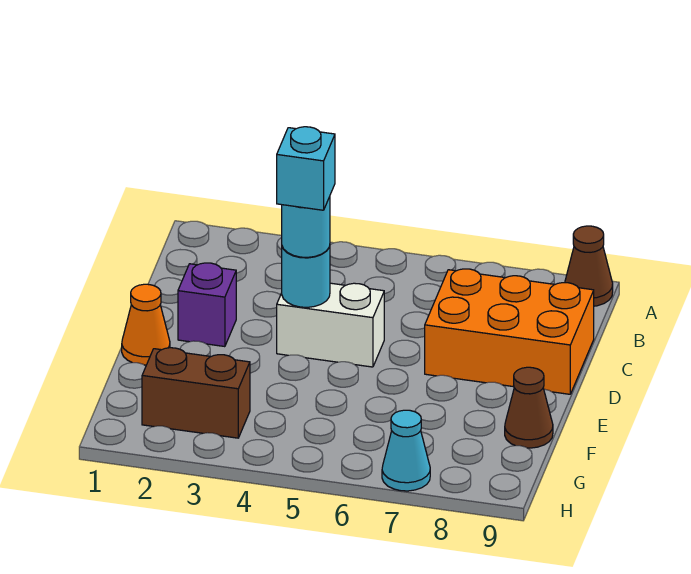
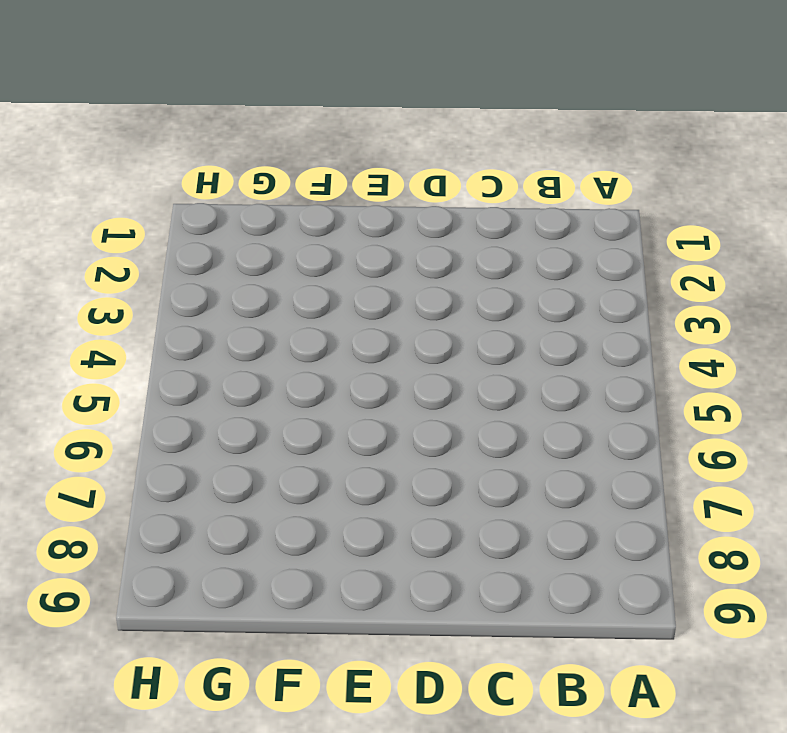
none -> brown 1x1 cone [565,226,613,306]
none -> orange 2x3 brick [425,269,594,394]

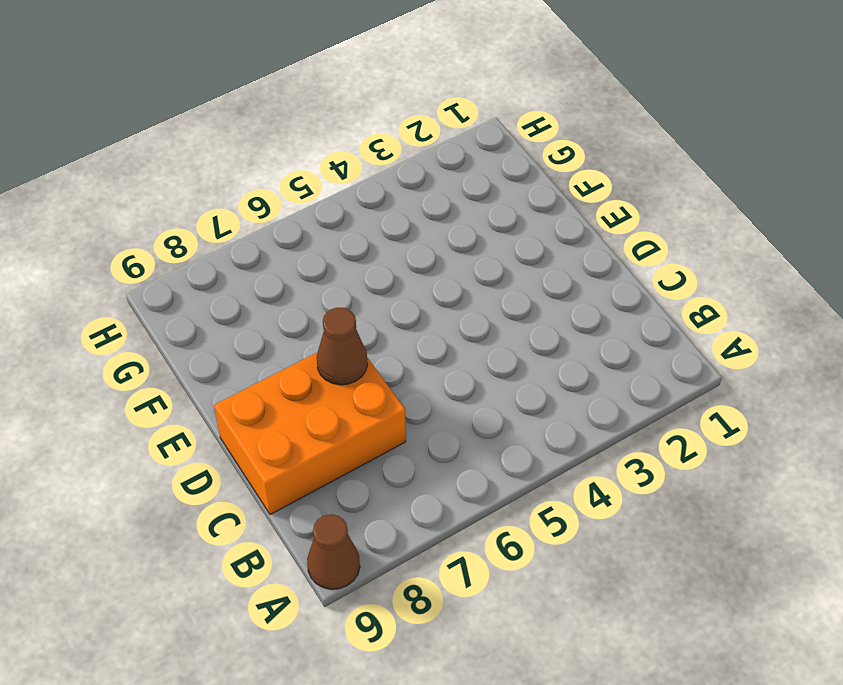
brown 1x1 cone [317,308,368,385] -> brown 1x1 cone moved to [505,367,553,448]
none -> purple 1x1 brick [178,263,236,347]
none -> white 1x2 brick [277,283,384,367]

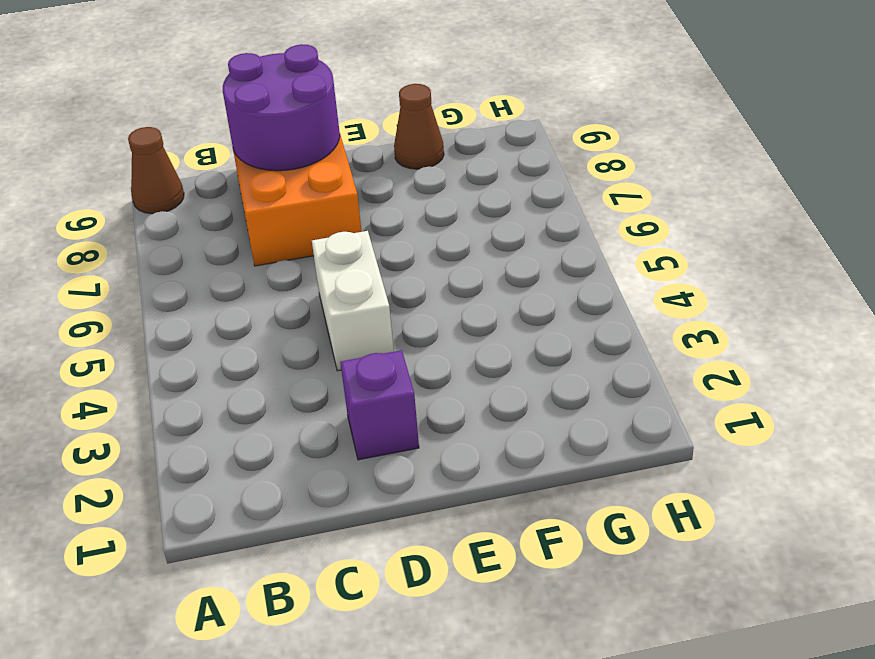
purple 2x2 round brick [223,44,340,171] -> none
none -> orange 1x1 cone [122,284,170,365]
none -> brown 1x2 brick [142,348,250,438]

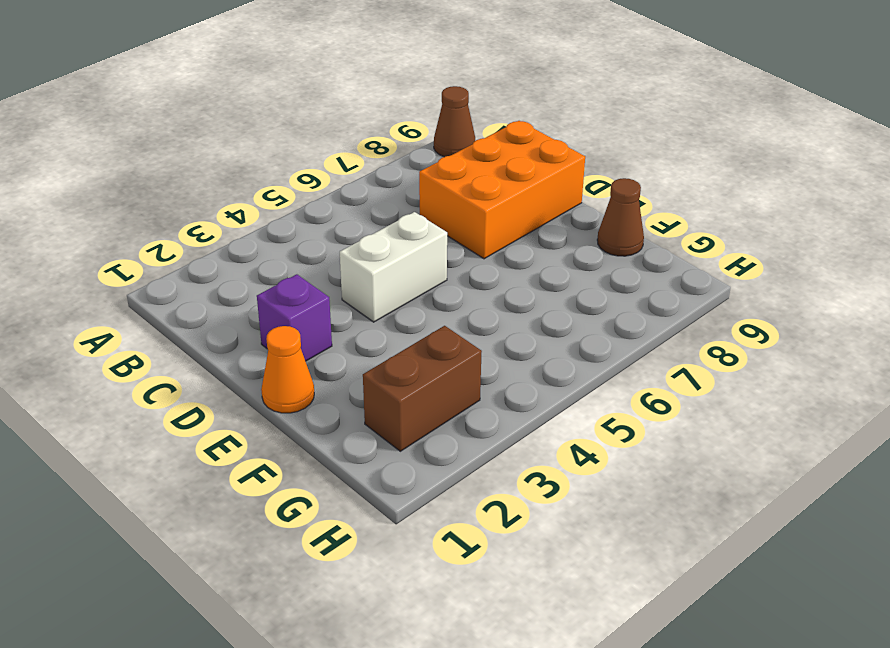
none -> cyan 1x1 cone [382,410,430,491]
none -> cyan 1x1 round brick [282,246,330,307]

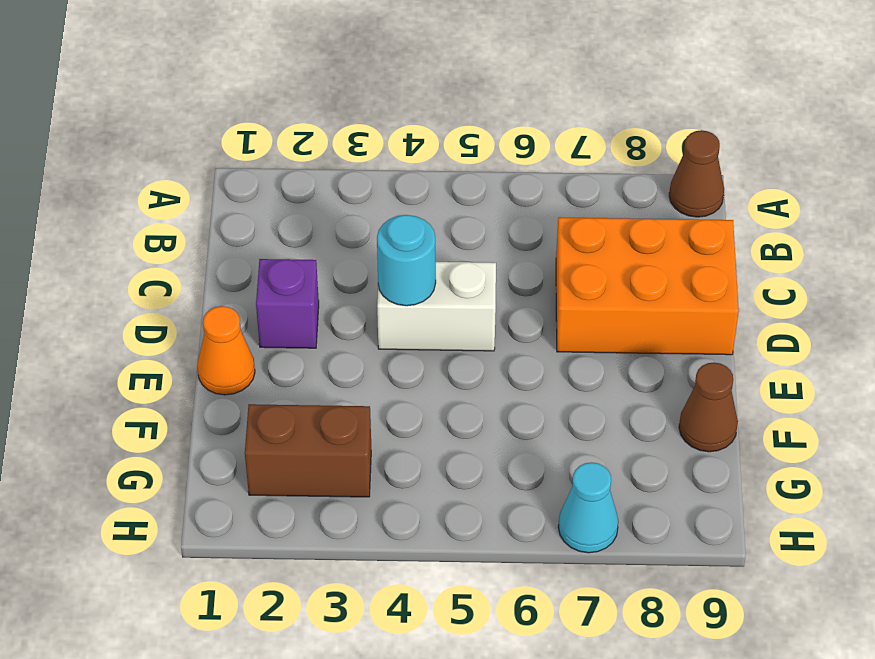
none -> cyan 1x1 round brick [282,197,330,257]
none -> cyan 1x1 brick [277,127,335,210]

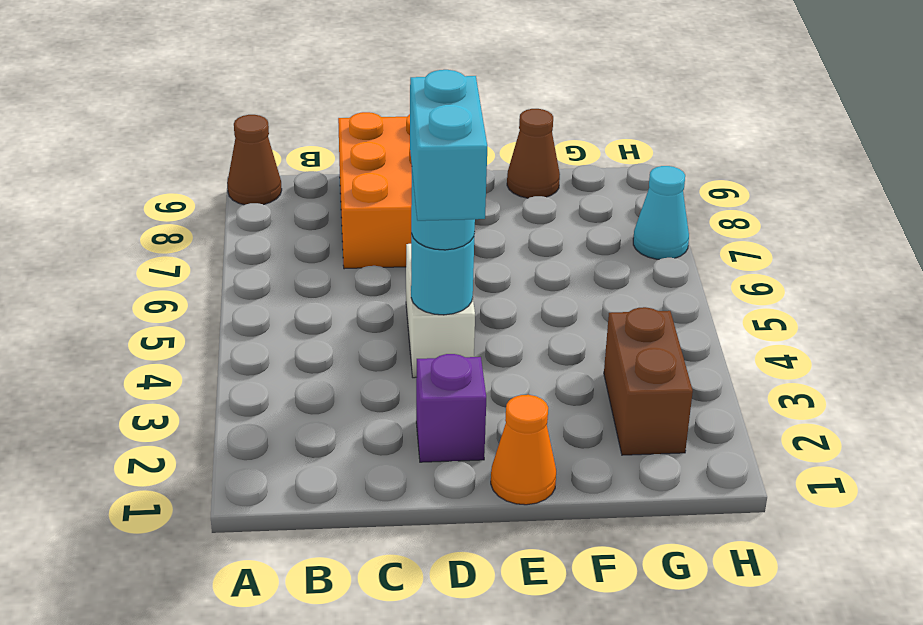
cyan 1x2 brick [410,70,487,221] -> cyan 1x1 brick [277,127,335,210]

